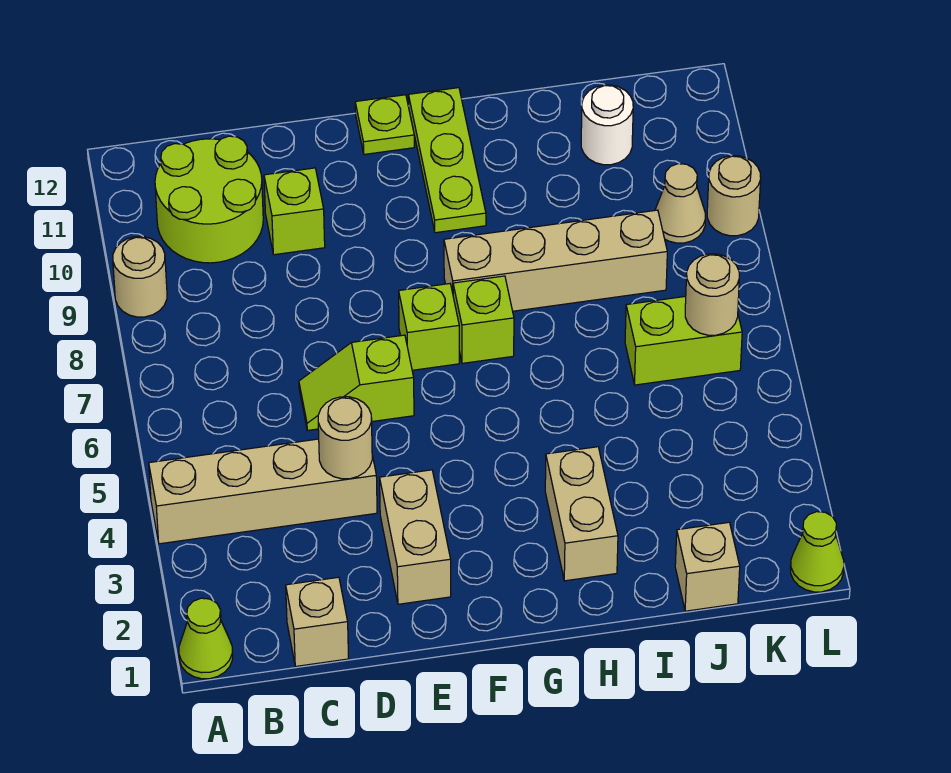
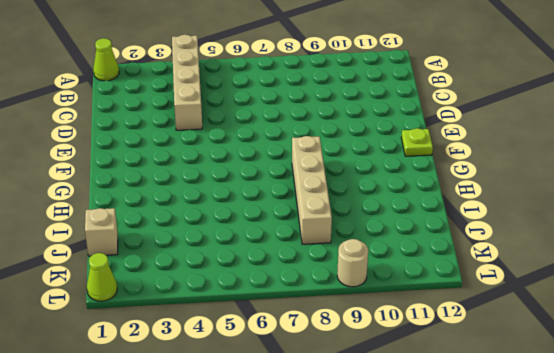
none -> tan 1x1 round brick [113,237,167,317]
none -> lime 2x2 round brick [155,136,263,263]
none -> tan 1x1 brick [286,577,349,666]

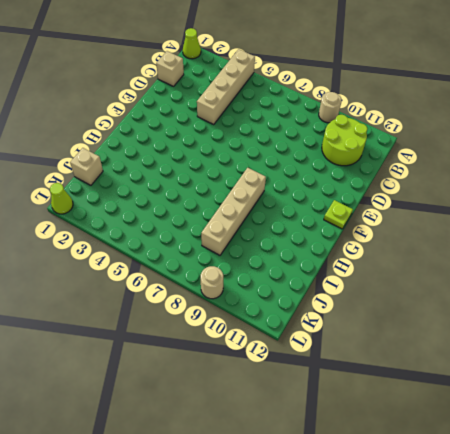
none -> lime 1x2 slope [299,335,414,430]
none -> lime 1x1 brick [264,168,325,255]
none -> tan 1x2 brick [380,470,451,604]

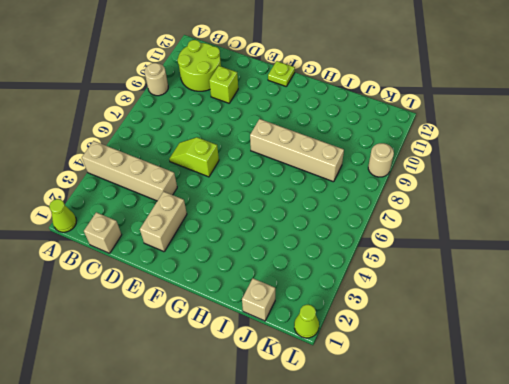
none -> lime 1x1 brick [399,284,459,370]
none -> lime 1x1 brick [453,276,514,363]
none -> lime 1x3 plate [408,88,486,233]

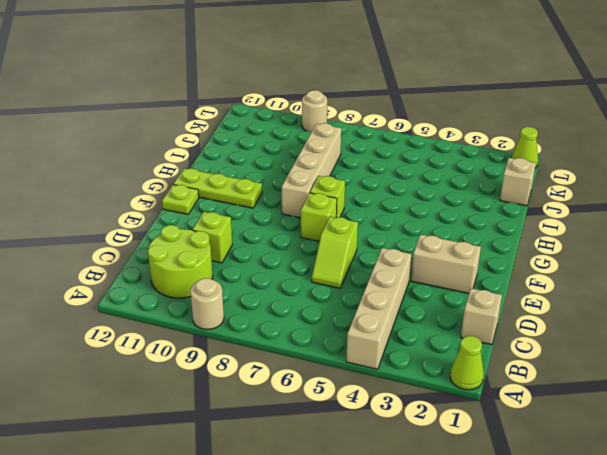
none -> tan 1x2 brick [545,447,618,581]
none -> lime 1x2 brick [625,296,742,385]
none -> white 1x1 round brick [581,85,633,165]

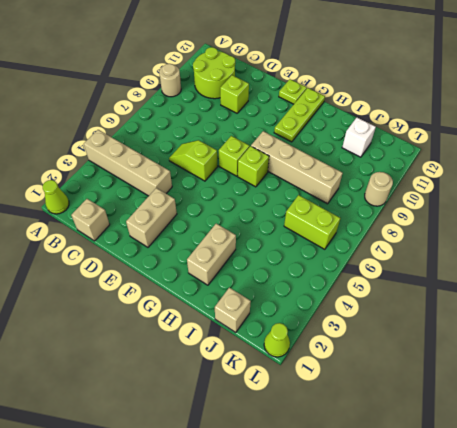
white 1x1 brick [342,118,376,157] -> white 1x1 round brick [581,85,633,165]
none -> tan 1x1 cone [655,164,705,243]
none -> tan 1x1 round brick [318,397,372,479]
none -> tan 1x1 round brick [685,254,739,335]

